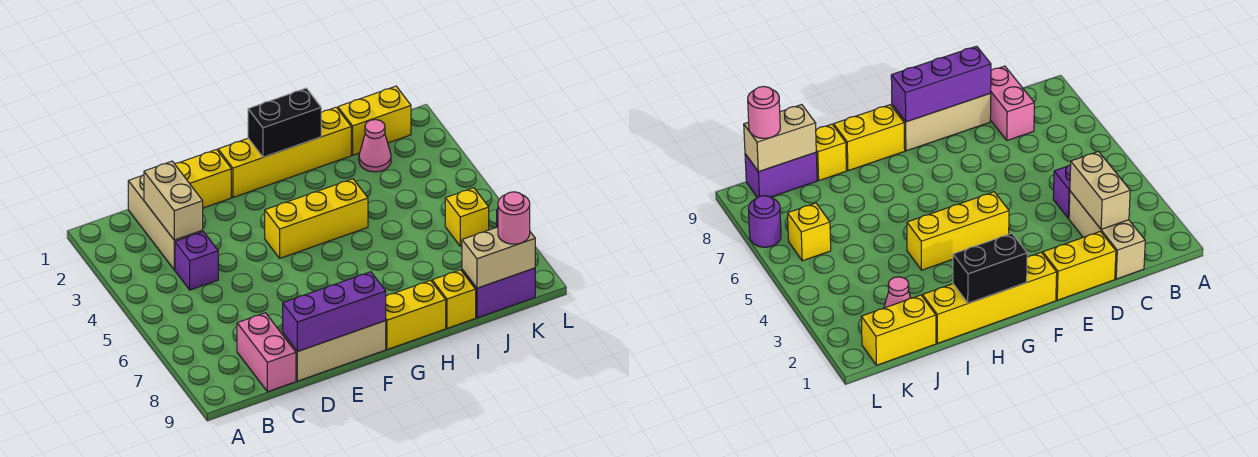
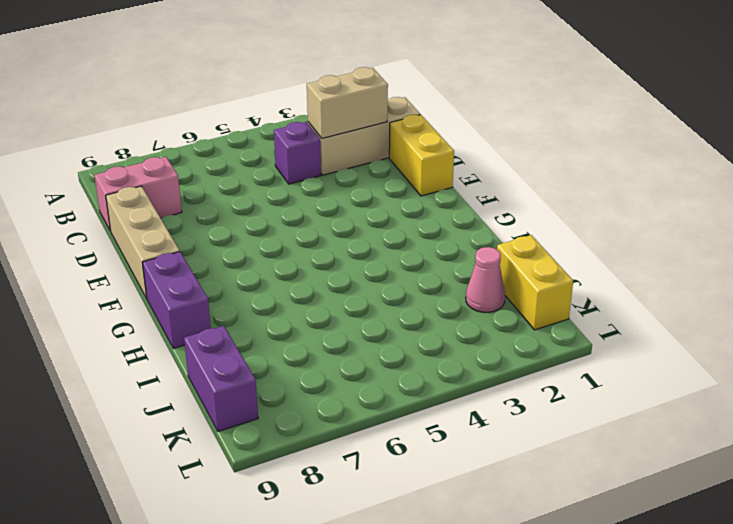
purple 1x2 brick [142,252,211,349] -> yellow 1x2 brick [386,280,446,350]
none -> yellow 1x4 brick [218,107,351,197]
none -> yellow 1x3 brick [265,179,368,258]
none -> yellow 1x1 brick [432,270,476,328]

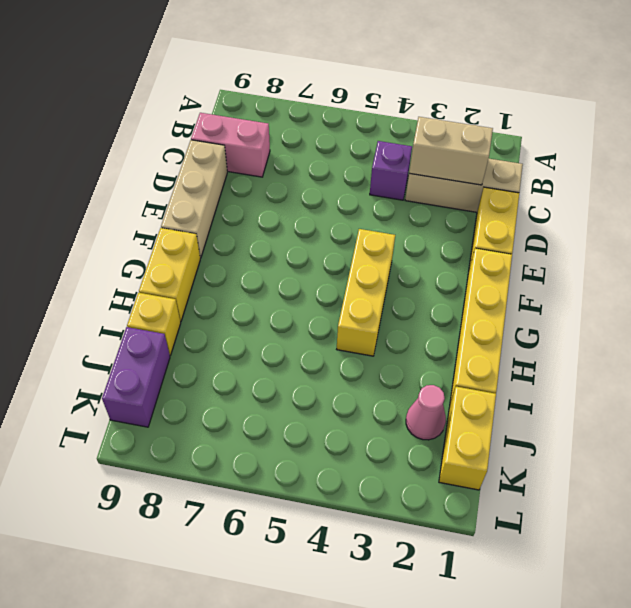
none -> yellow 1x1 brick [445,188,489,246]
none -> purple 1x1 round brick [748,196,781,247]
none -> purple 1x3 brick [283,272,386,352]

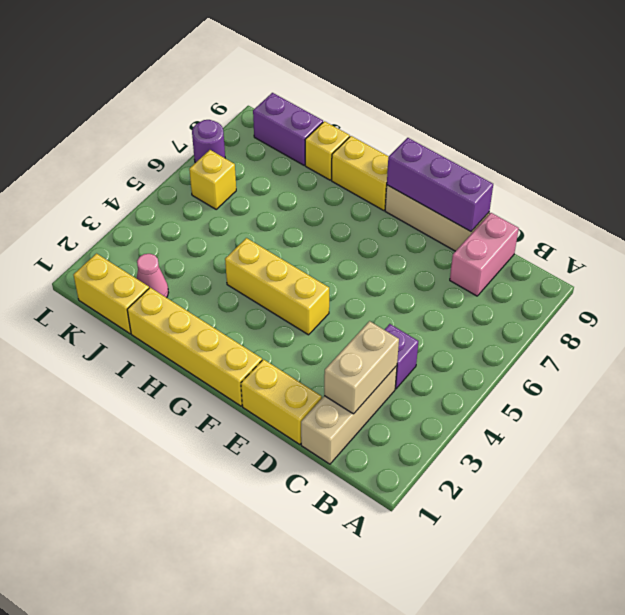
none -> black 1x2 brick [248,88,321,157]
none -> tan 1x2 brick [462,227,535,288]
none -> pink 1x1 round brick [498,192,530,244]

